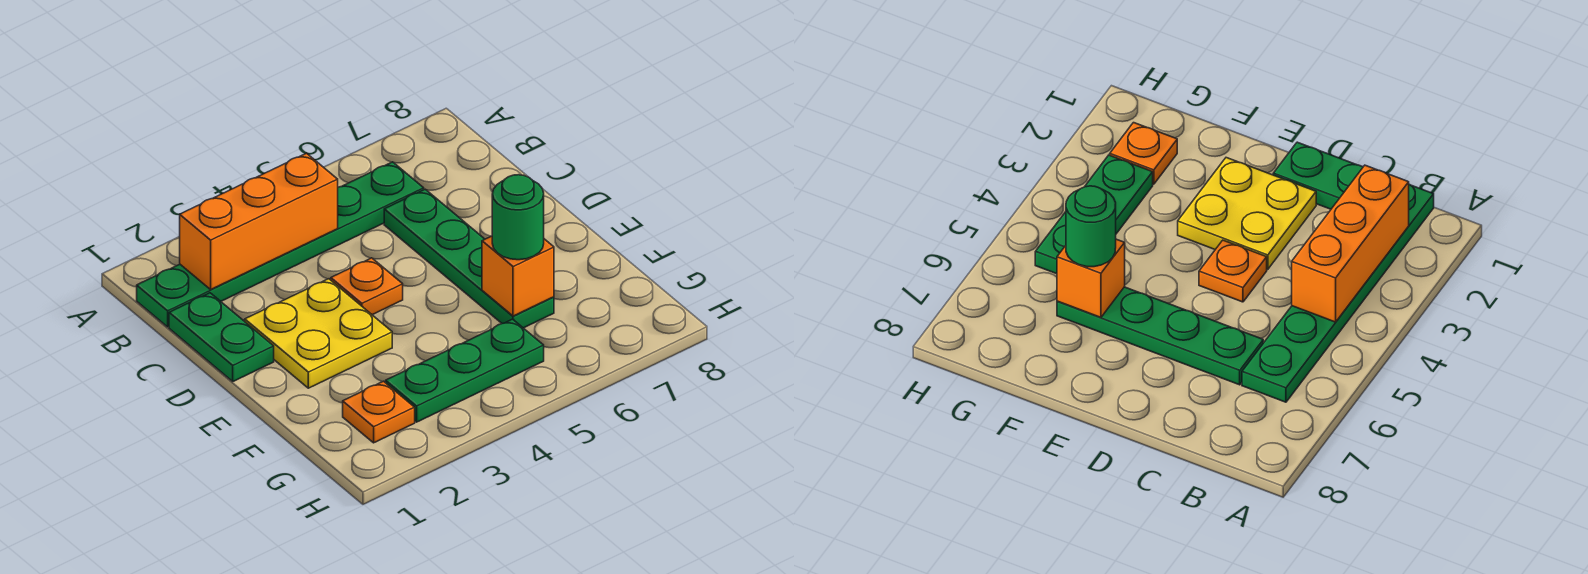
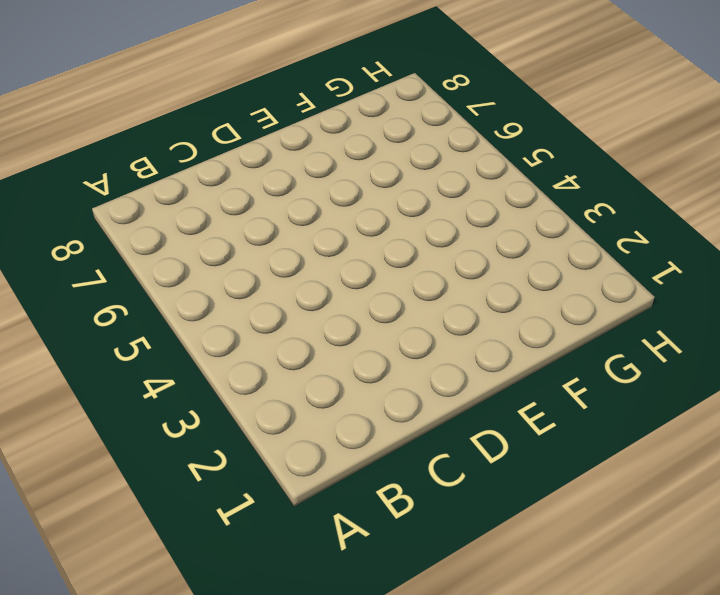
none -> green 1x6 plate [137,162,424,327]
none -> green 1x2 plate [169,293,274,381]

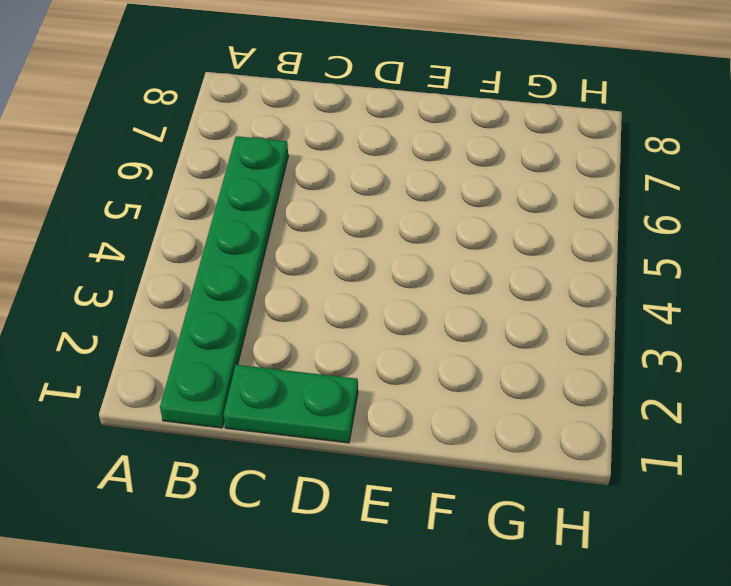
none -> green 1x4 plate [384,189,554,328]
none -> yellow 2x2 plate [245,279,392,388]

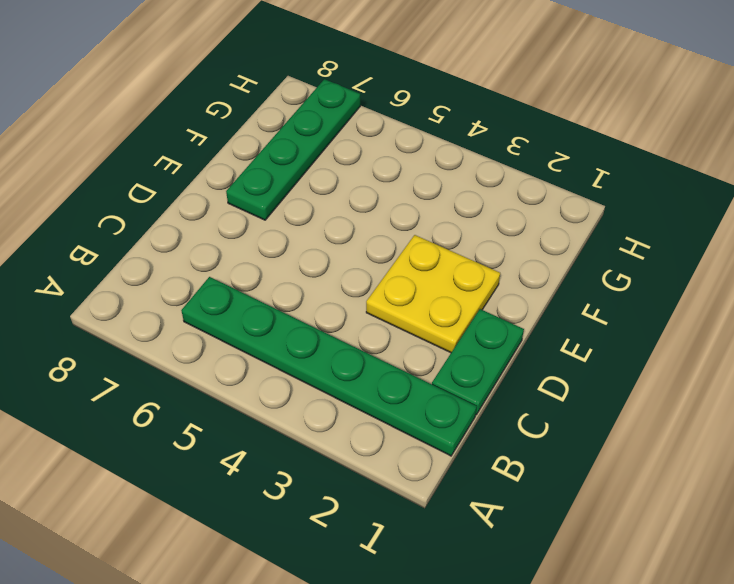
green 1x4 plate [226,79,360,220] -> green 1x4 plate moved to [384,189,554,328]
none -> orange 1x1 plate [331,258,403,315]
none -> orange 1x1 plate [343,381,415,443]

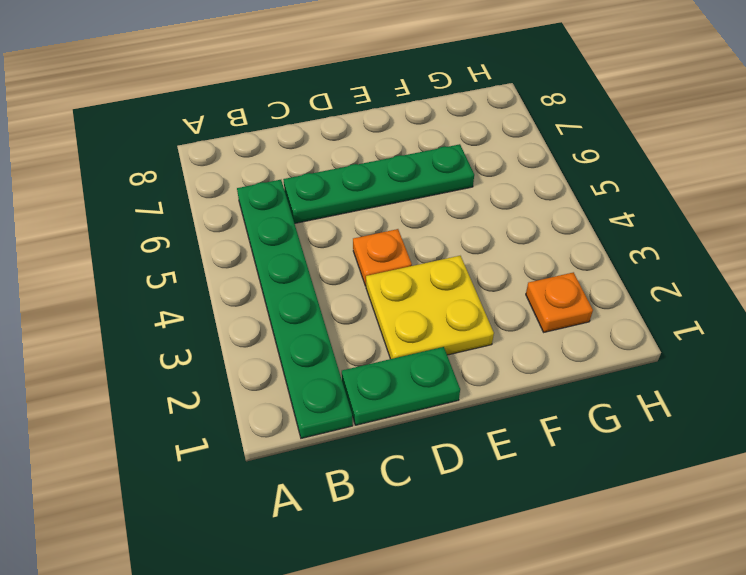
none -> green 1x3 plate [386,319,544,422]
none -> orange 1x3 brick [180,153,338,289]

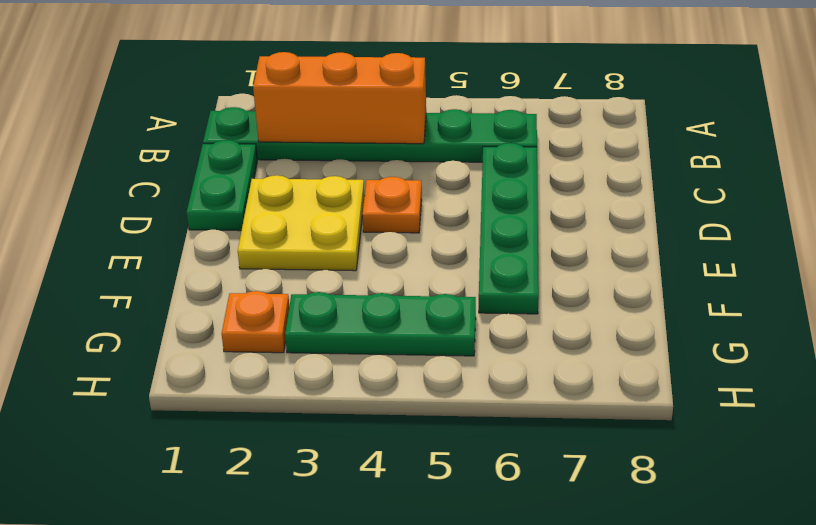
none -> orange 1x1 brick [482,236,554,316]
none -> green 1x1 round brick [492,175,544,260]

